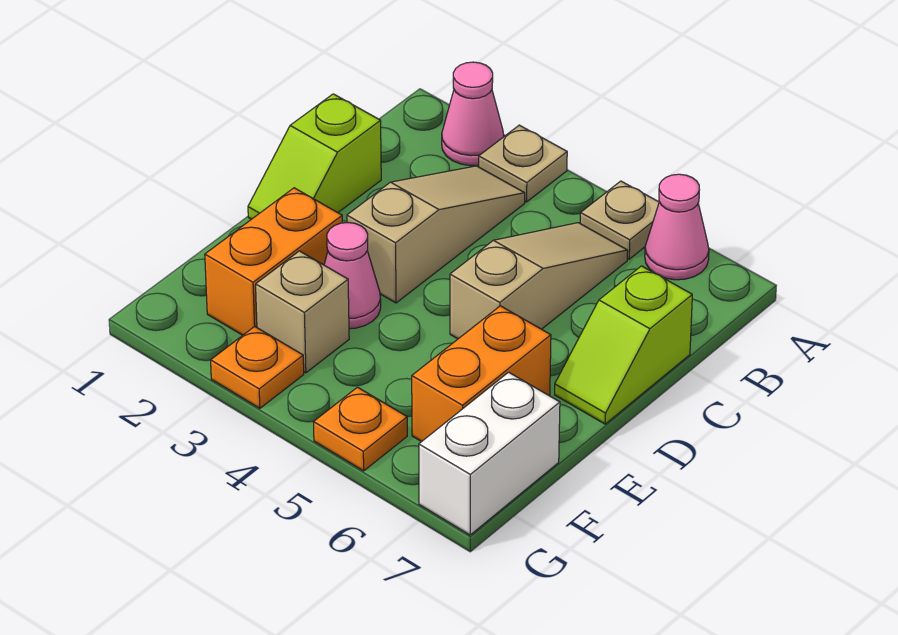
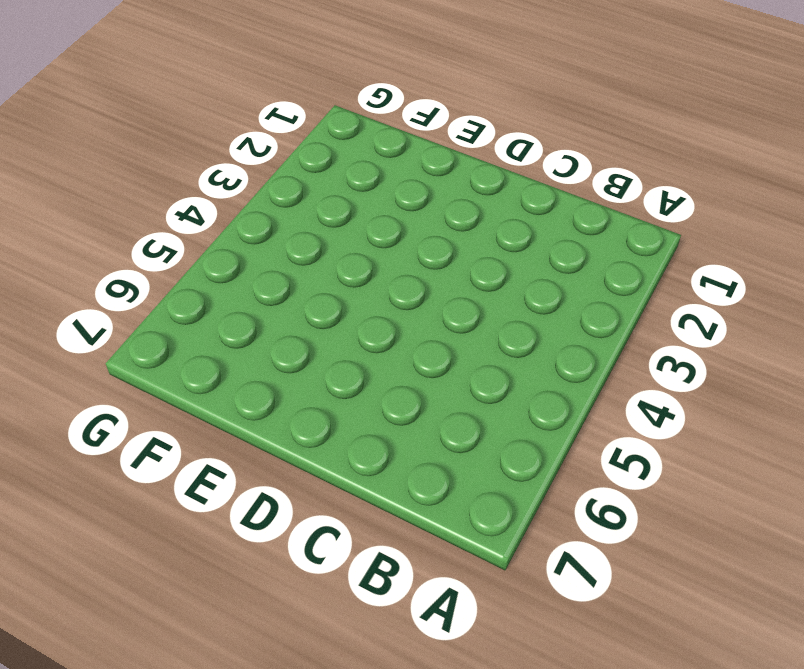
none -> pink 1x1 cone [442,62,504,166]
none -> tan 1x1 plate [479,125,567,202]
none -> tan 1x1 plate [580,181,659,259]

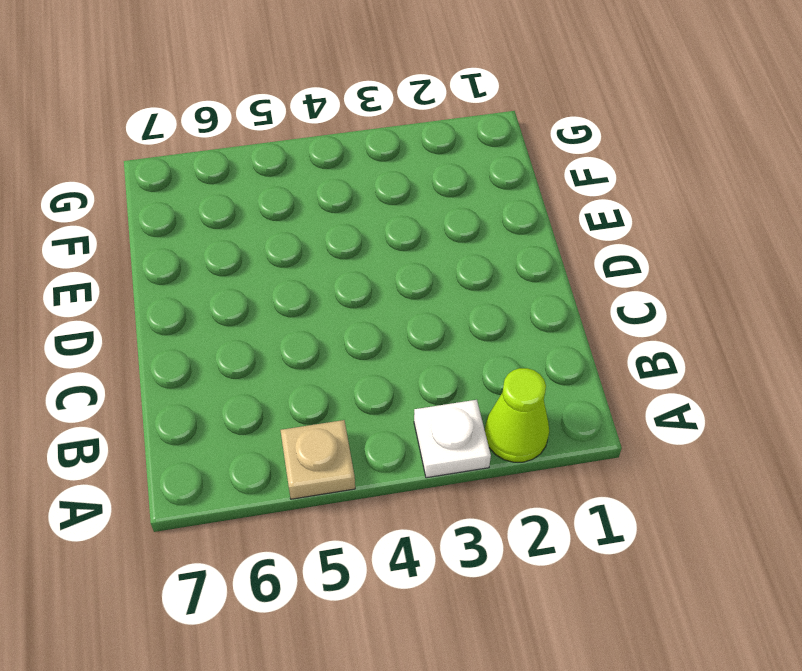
lime 1x1 cone [485,368,549,462] -> pink 1x1 cone [442,62,504,166]
white 1x1 plate [414,400,491,478] -> tan 1x1 plate [479,125,567,202]
none -> pink 1x1 cone [645,174,709,280]
none -> tan 1x3 slope [347,166,525,303]
none -> tan 1x3 slope [450,223,628,339]

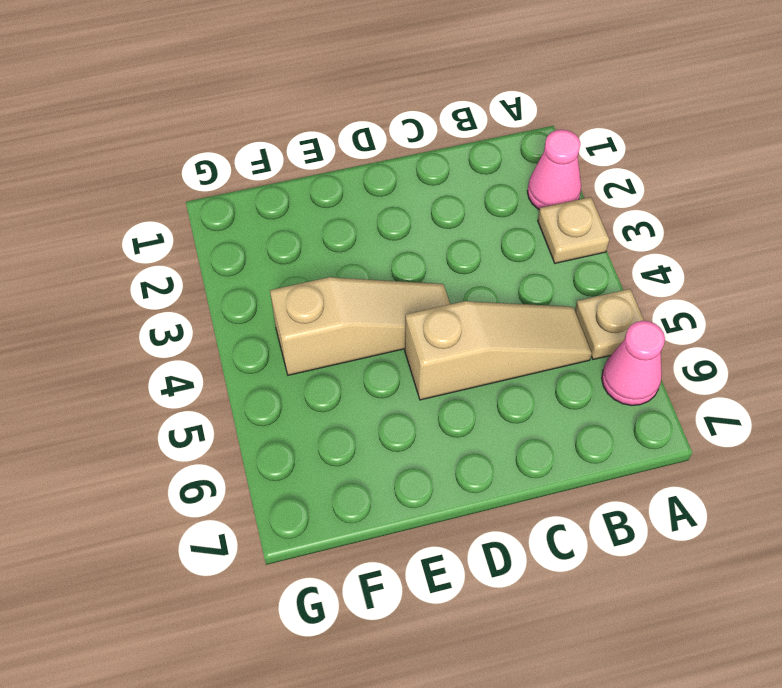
tan 1x3 slope [270,277,450,375] -> tan 1x3 slope moved to [347,166,525,303]
none -> lime 1x2 slope [248,94,381,219]
none -> lime 1x2 slope [555,266,692,424]
none -> orange 1x2 brick [205,188,342,335]

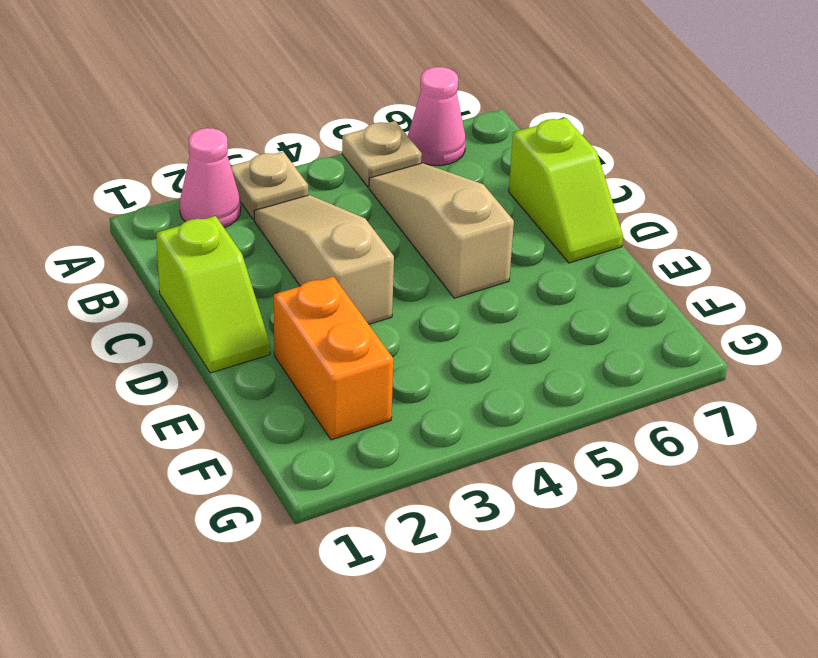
none -> pink 1x1 cone [324,223,381,329]
none -> orange 1x2 brick [412,306,551,442]
none -> tan 1x1 brick [256,251,349,373]

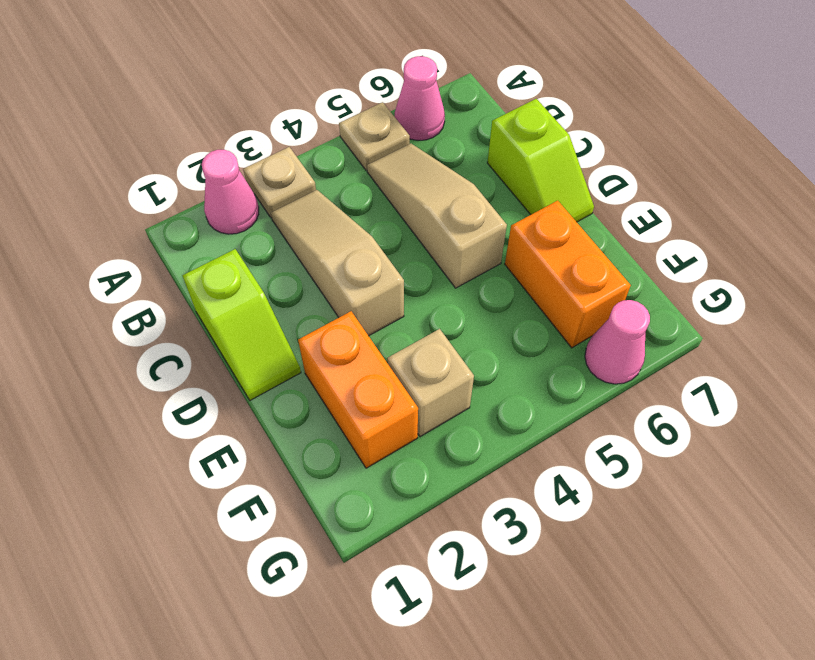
pink 1x1 cone [585,300,650,384] -> pink 1x1 cone moved to [324,223,381,329]
none -> white 1x2 brick [419,372,560,535]
none -> orange 1x1 plate [211,326,304,408]
none -> orange 1x1 plate [313,387,407,471]

